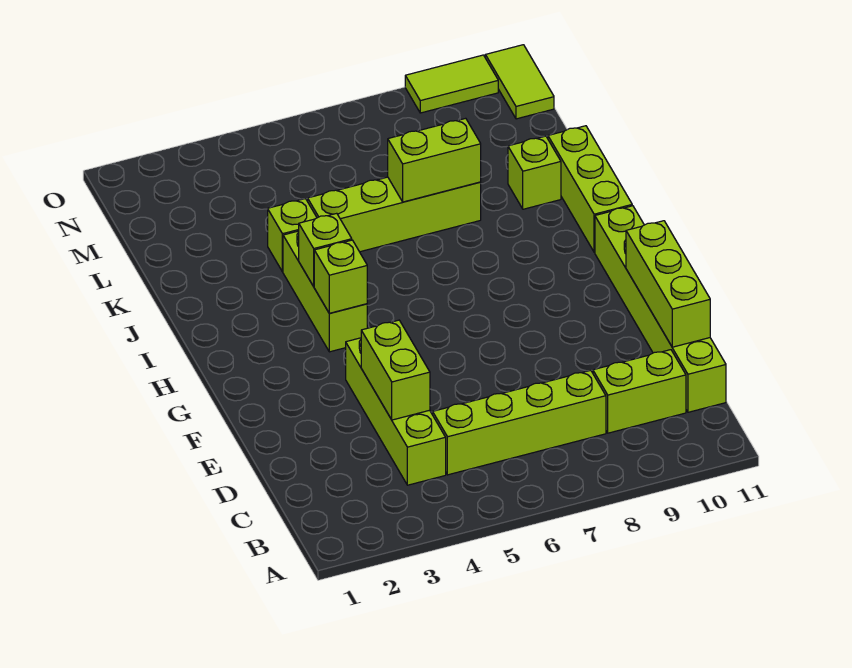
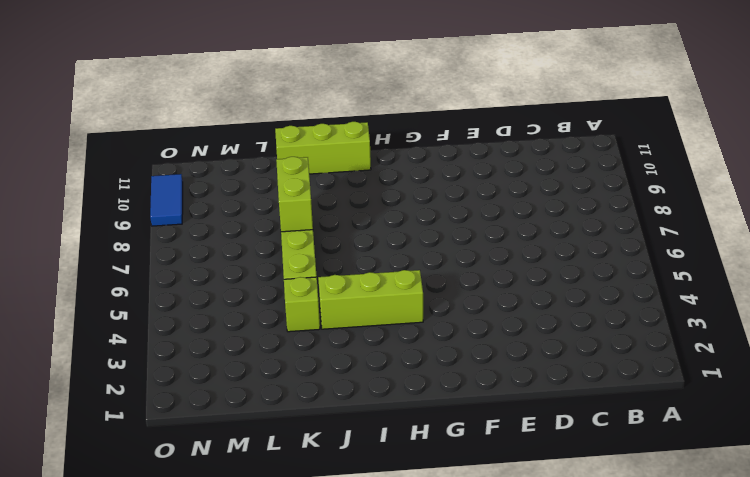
blue 1x2 tile [150,174,183,226] -> lime 1x2 tile [405,55,498,113]
none -> lime 1x4 brick [346,338,446,485]
none -> lime 1x4 brick [433,370,606,475]
none -> lime 1x2 brick [593,350,686,433]

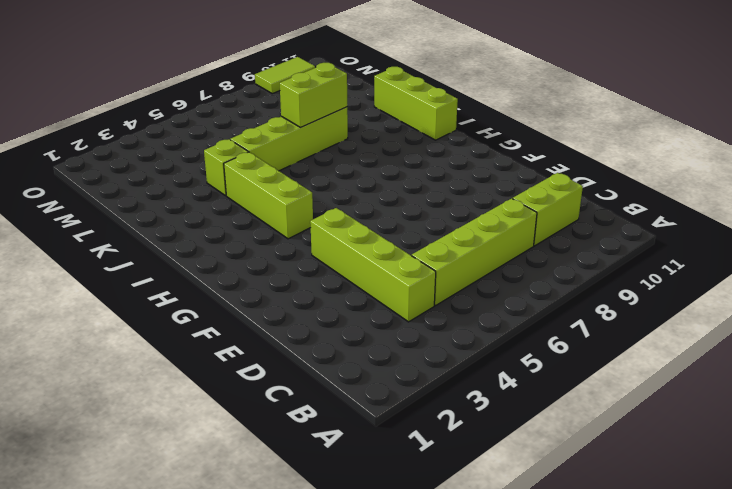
none -> lime 1x6 brick [595,206,726,412]
none -> lime 1x1 brick [508,136,561,209]
none -> lime 1x2 tile [485,45,554,119]

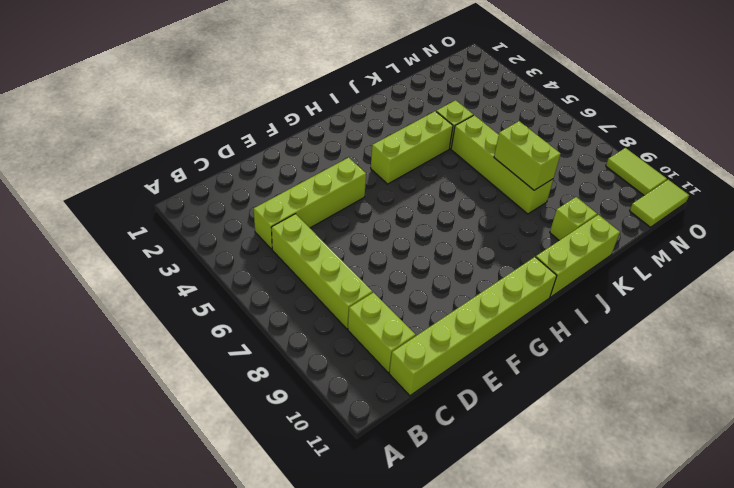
none -> lime 1x2 brick [361,320,430,420]
none -> lime 1x3 brick [626,221,710,347]
none -> lime 1x1 brick [314,240,367,313]

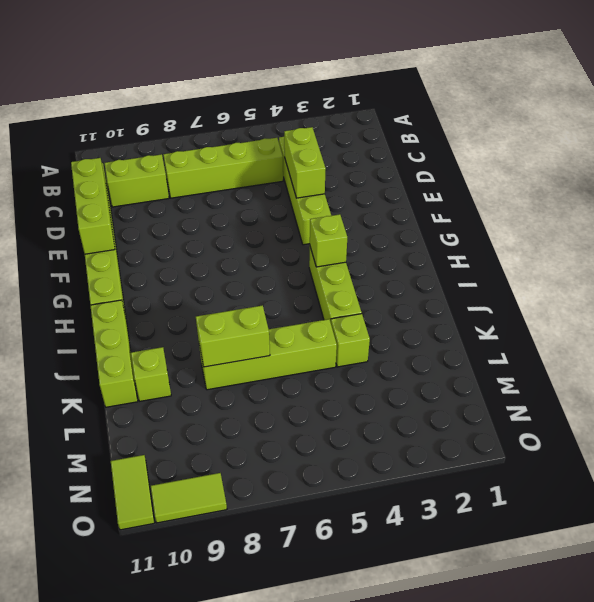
none -> lime 1x1 brick [299,213,352,286]

